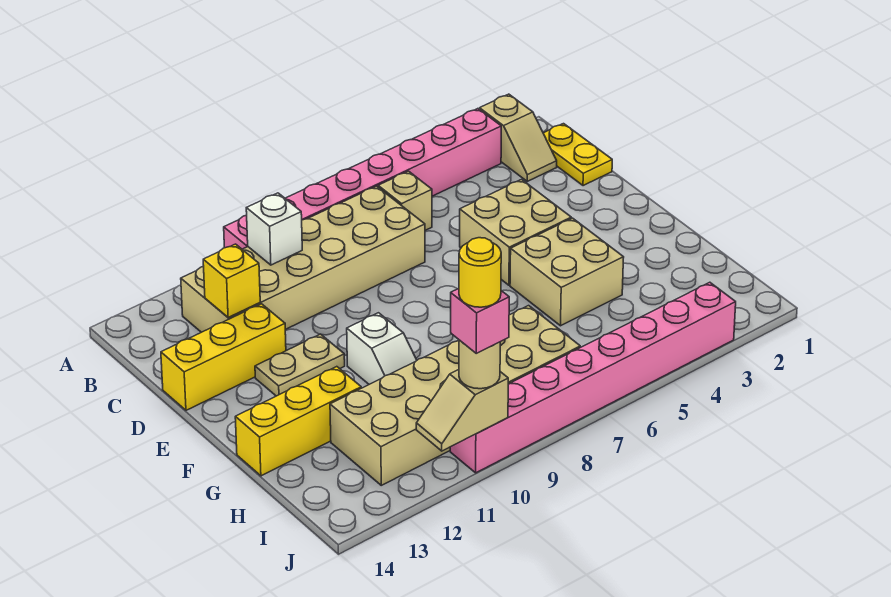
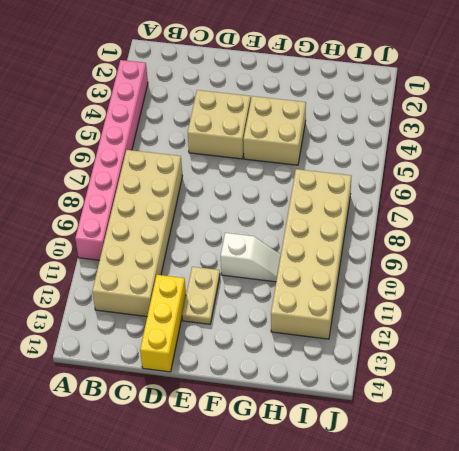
none -> tan 1x2 slope [480,94,557,181]
none -> yellow 1x2 plate [543,124,612,186]
none -> tan 1x1 brick [378,171,432,230]

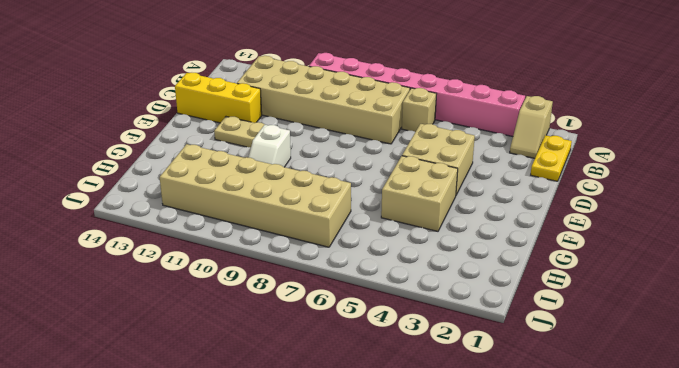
none -> yellow 1x3 brick [235,367,361,476]
none -> pink 1x8 brick [450,282,736,473]
none -> white 1x1 brick [246,193,302,265]

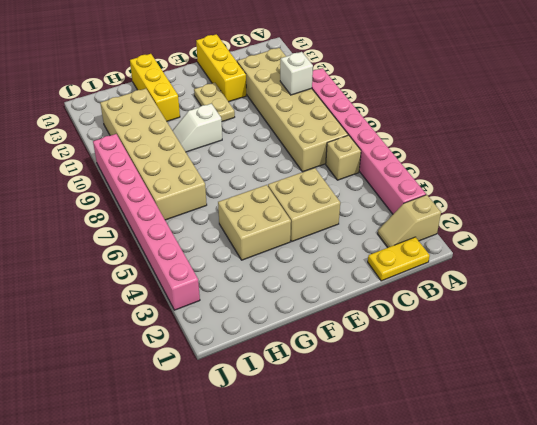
none -> yellow 1x1 brick [203,244,260,318]
none -> tan 1x2 slope [416,370,508,451]
none -> tan 1x1 round brick [459,340,500,389]

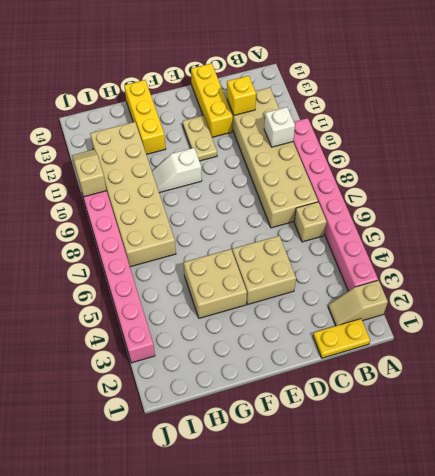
none -> tan 1x1 round brick [459,340,500,389]
none -> pink 1x1 brick [451,289,509,353]
none -> yellow 1x1 round brick [459,238,501,307]

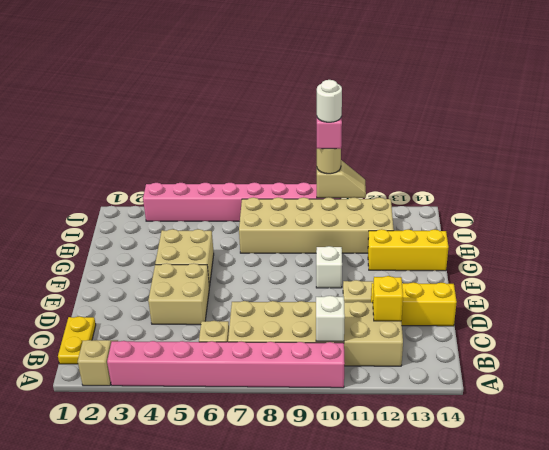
white 1x1 round brick [317,80,342,122] -> yellow 1x1 round brick [459,238,501,307]

